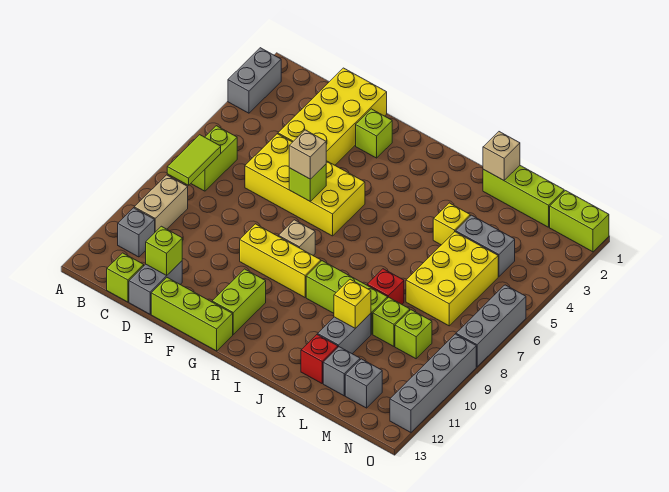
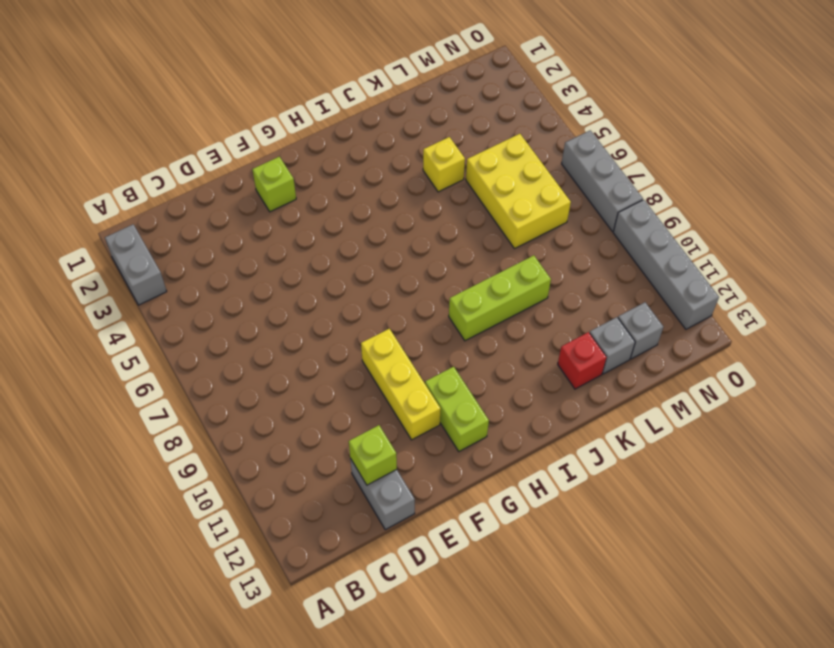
yellow 1x3 brick [361,328,441,440] -> yellow 1x3 brick turned to [240,224,321,297]
none -> lime 1x2 brick [191,126,237,191]
none -> tan 1x2 brick [134,175,188,232]
none -> grey 1x1 brick [118,208,155,257]
none -> lime 1x1 brick [107,253,144,302]

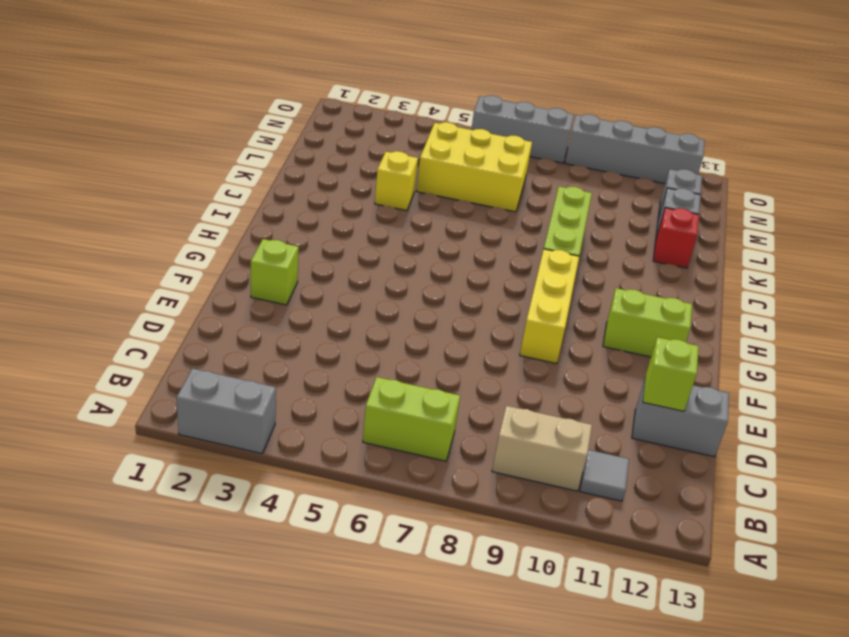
grey 1x1 tile [580,450,629,501] -> grey 1x1 brick [118,208,155,257]
none -> lime 1x1 brick [107,253,144,302]
none -> yellow 2x4 brick [278,68,387,165]
none -> yellow 2x4 brick [245,134,365,236]
none -> lime 1x3 brick [151,278,233,351]

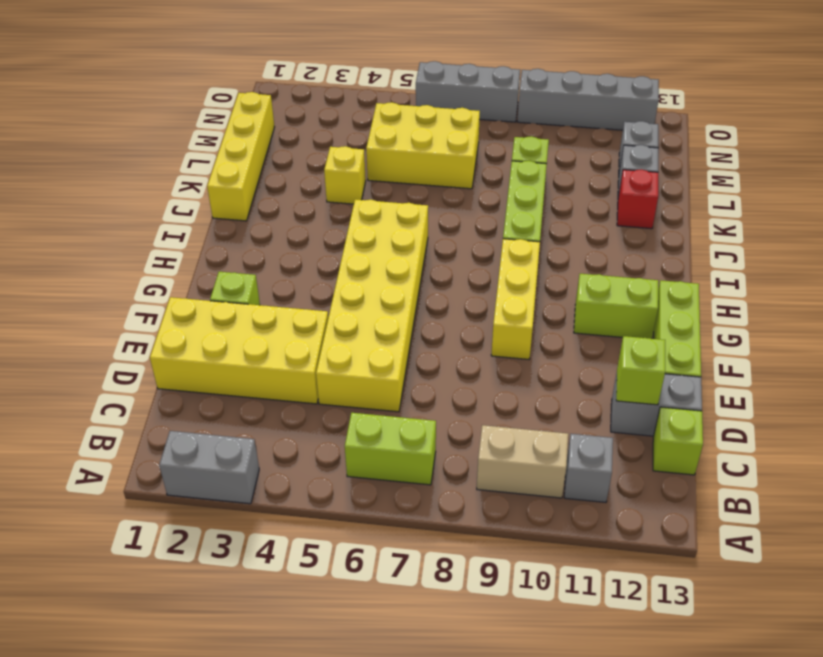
yellow 2x6 brick [316,199,428,412] -> yellow 2x4 brick [245,134,365,236]
yellow 1x4 brick [207,92,274,221] -> lime 1x3 brick [483,166,564,227]
none -> tan 1x1 brick [278,220,315,255]
none -> red 1x1 brick [367,269,404,304]
none -> grey 1x2 brick [318,313,371,354]
none -> grey 1x2 brick [456,215,515,277]

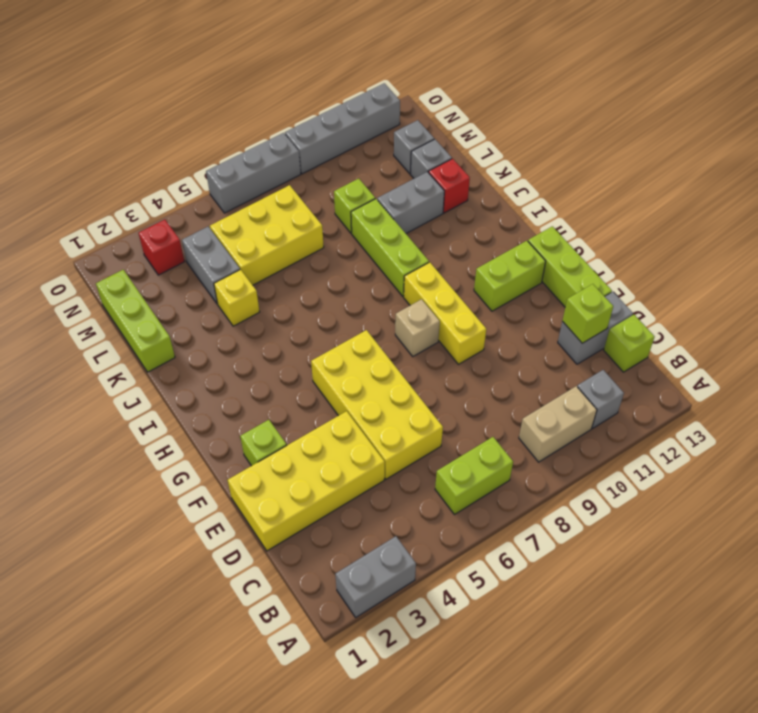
red 1x1 brick [139,220,185,275] -> red 1x1 brick moved to [367,269,404,304]
none -> lime 1x1 brick [395,310,432,359]
none -> lime 1x2 brick [550,191,609,252]
none -> lime 1x2 tile [167,135,221,185]
none -> lime 1x1 brick [289,164,326,201]

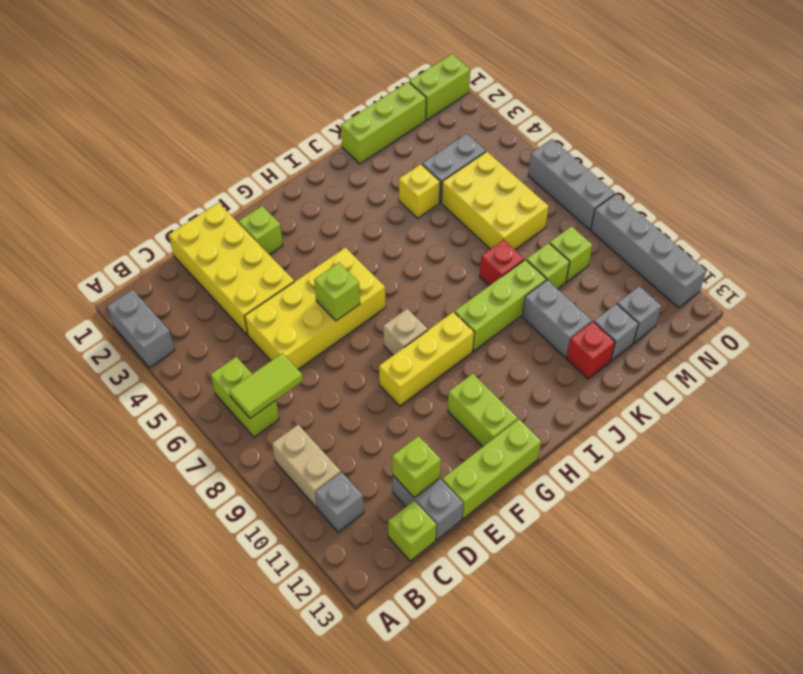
lime 1x2 tile [229,353,303,418] -> lime 1x2 tile turned to [167,135,221,185]
none -> tan 1x1 brick [483,132,520,180]
none -> yellow 1x1 brick [334,279,371,328]
none -> tan 1x1 brick [289,130,326,179]

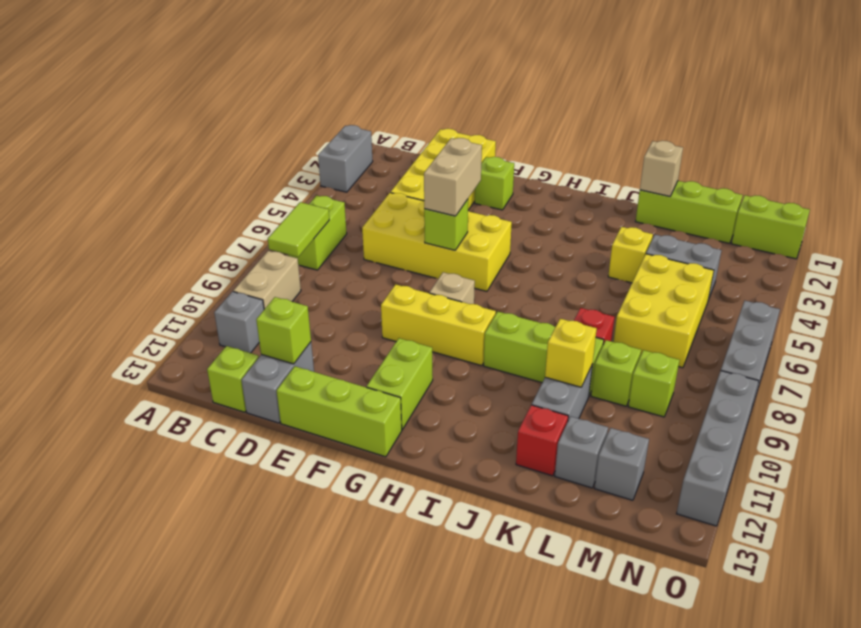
tan 1x2 brick [424,138,482,216] -> tan 1x1 brick [289,130,326,179]

